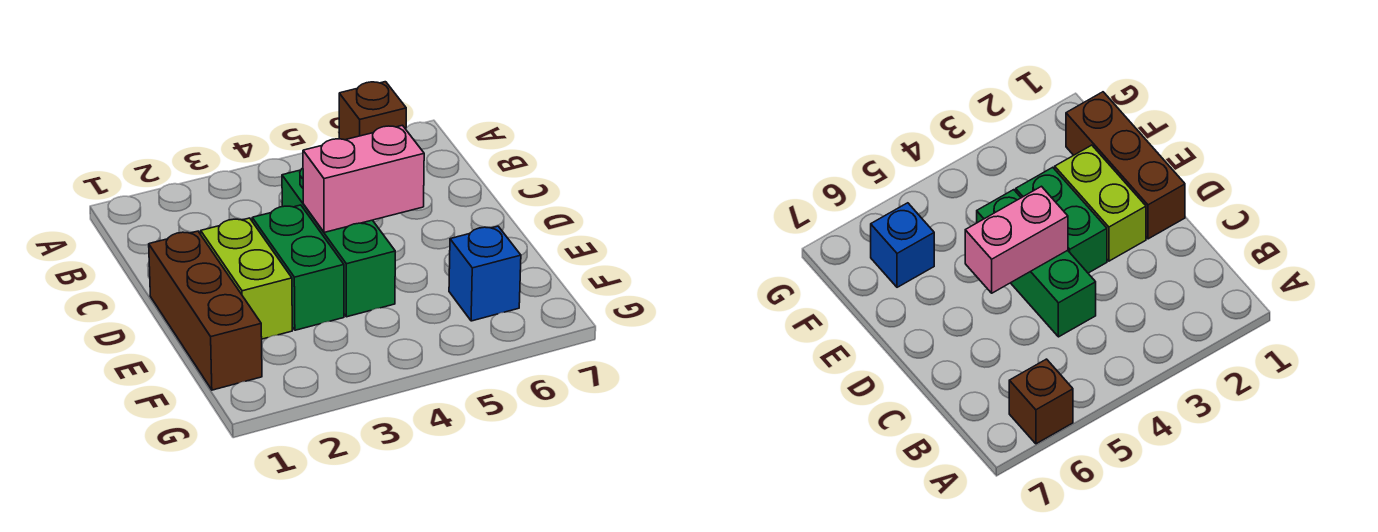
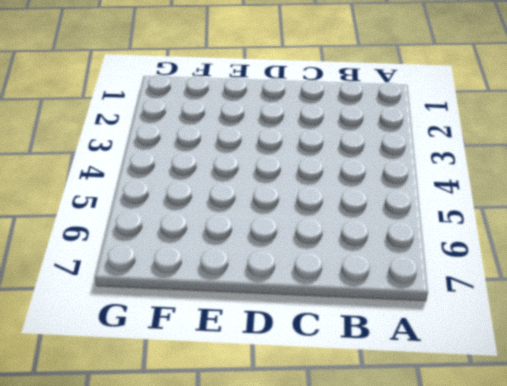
none -> brown 1x1 brick [339,82,406,140]
none -> green 1x3 brick [282,168,395,317]

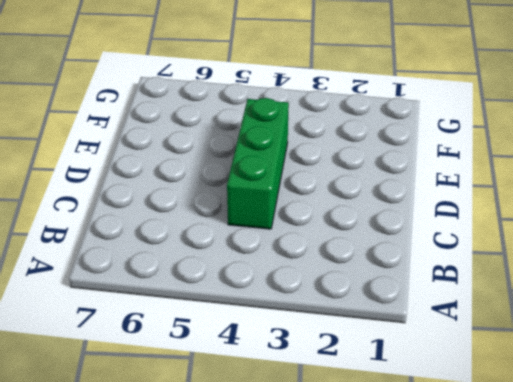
none -> brown 1x1 brick [339,82,406,140]
none -> brown 1x3 brick [149,231,262,390]

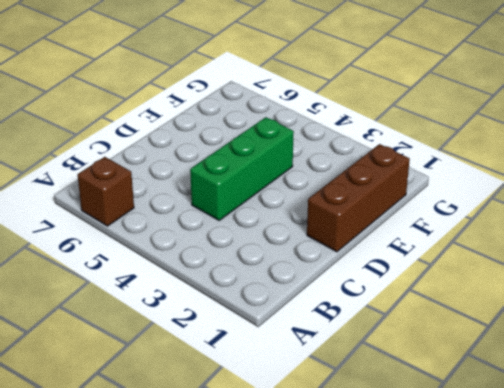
none -> lime 1x2 brick [201,218,292,339]
none -> green 1x2 brick [252,205,344,330]

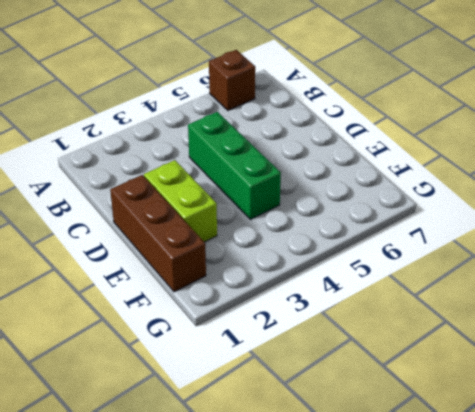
none -> green 1x2 brick [252,205,344,330]
none -> blue 1x1 brick [449,226,521,321]

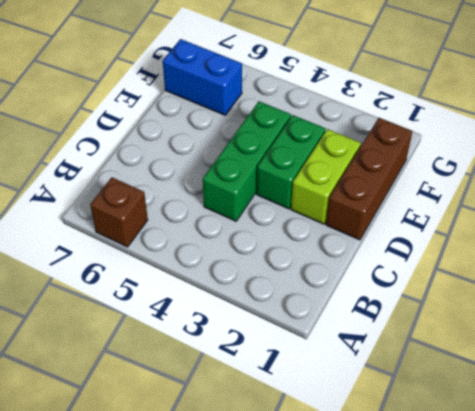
blue 1x2 brick [163,39,242,115] -> blue 1x1 brick [449,226,521,321]
none -> pink 1x2 brick [303,125,424,232]

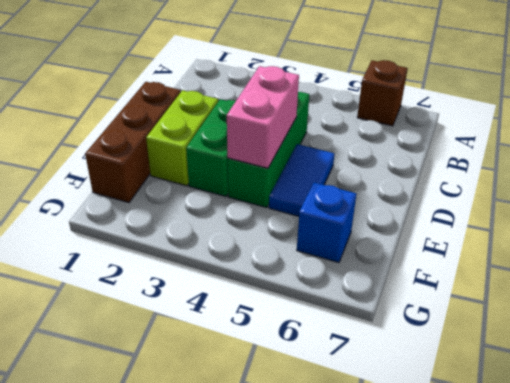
pink 1x2 brick [227,66,299,168] -> pink 1x2 brick turned to [303,125,424,232]
blue 1x2 tile [269,144,334,216] -> none

